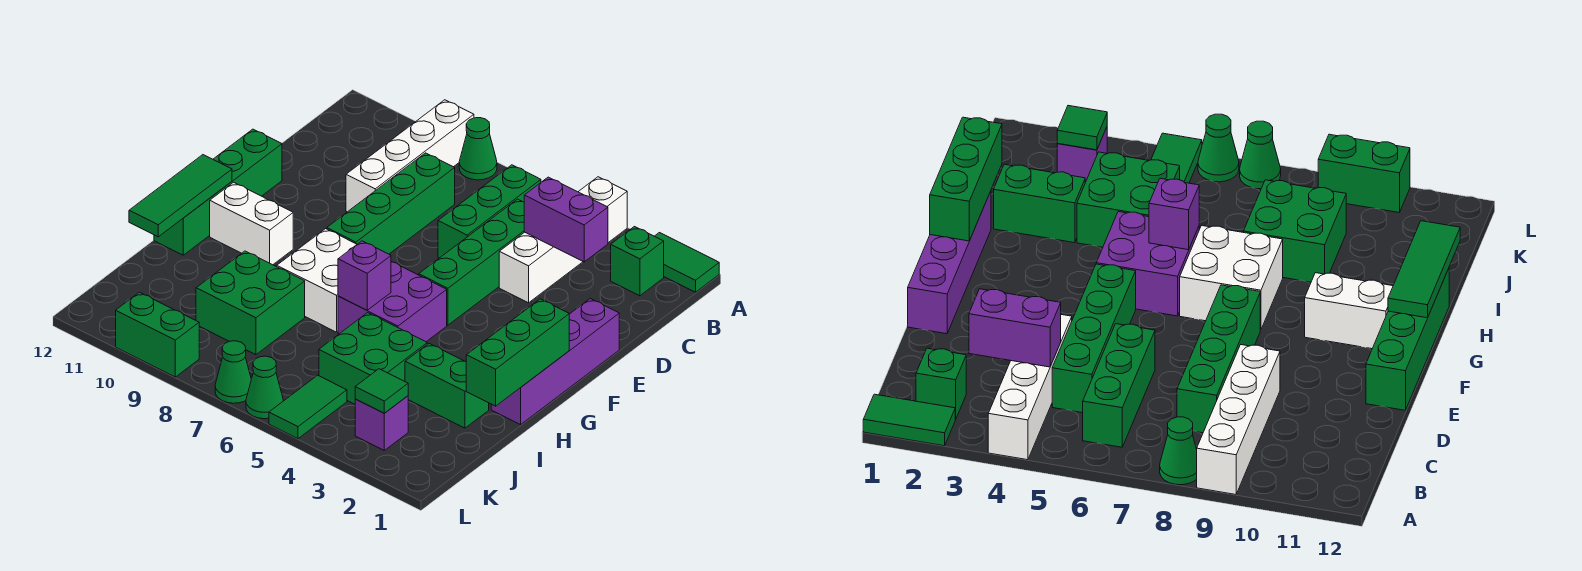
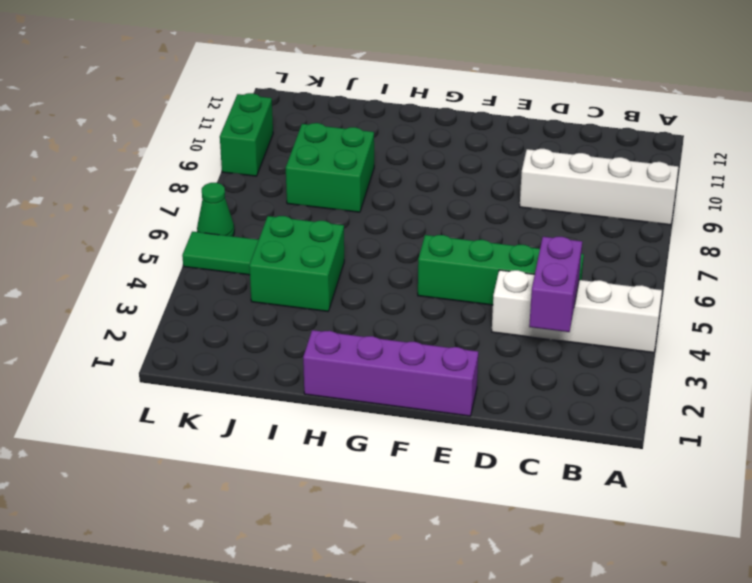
none -> green 1x2 tile [655,233,719,292]
none -> green 1x1 cone [459,118,497,180]
none -> green 1x1 brick [611,227,664,296]

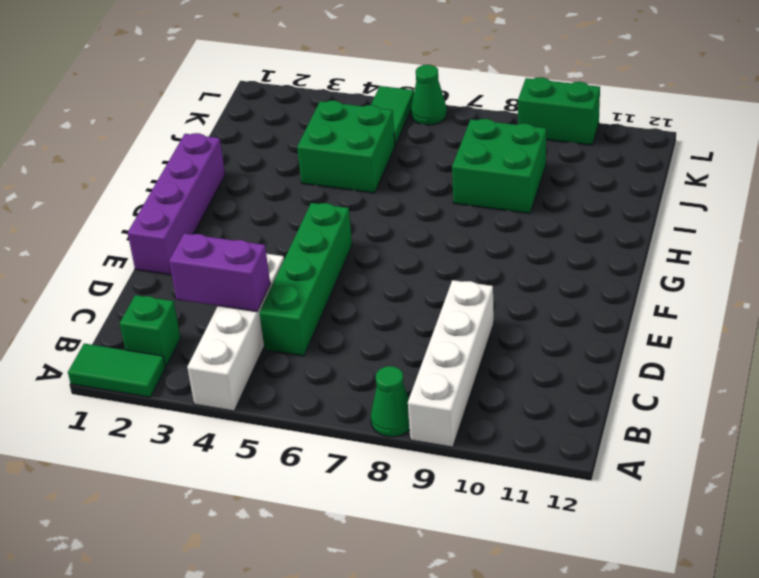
none -> green 1x3 brick [438,165,541,258]
none -> green 1x4 brick [327,153,455,254]
none -> green 1x4 brick [154,129,282,255]

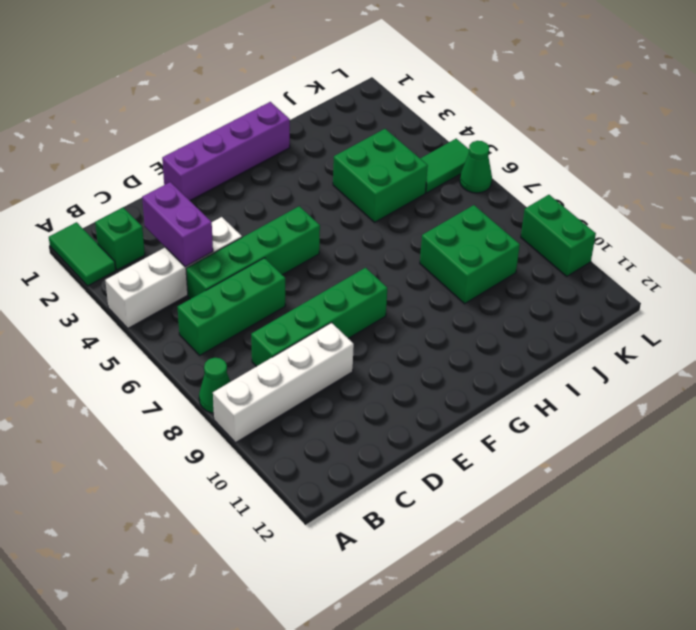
none -> green 1x4 brick [154,129,282,255]
none -> purple 2x2 brick [338,262,447,342]
none -> white 2x2 brick [277,229,357,332]

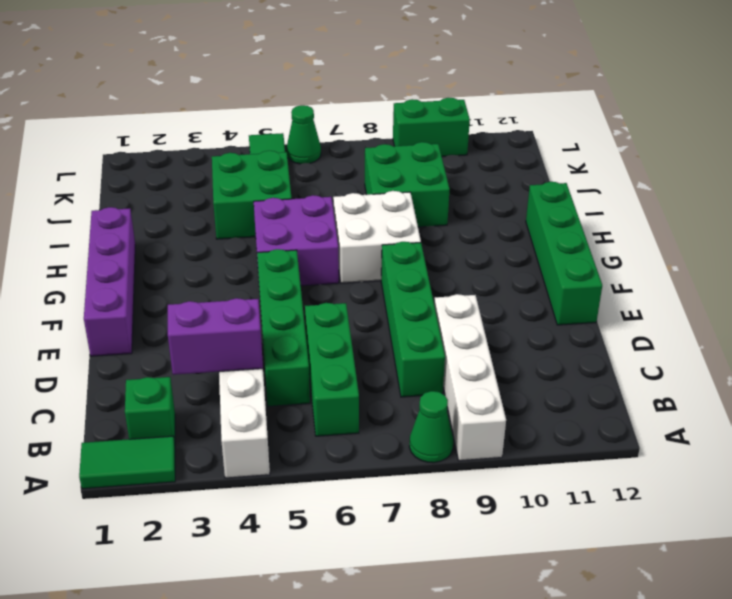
none -> white 1x2 brick [210,182,293,265]
none -> green 1x2 brick [405,344,489,428]
none -> purple 1x1 brick [355,396,408,450]

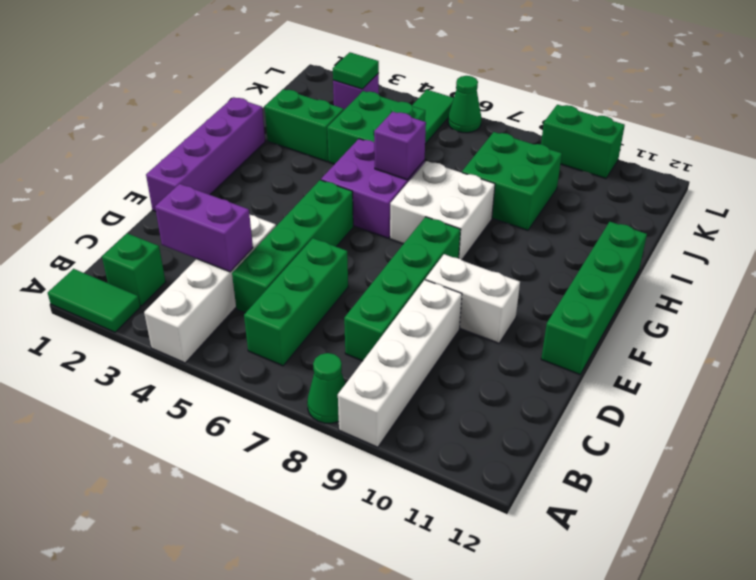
white 1x2 brick [425,254,520,343] -> white 1x2 brick moved to [210,182,293,265]
none -> green 1x1 cone [215,341,251,403]
none -> green 1x3 brick [466,299,569,406]
none -> green 1x3 tile [129,155,232,237]

